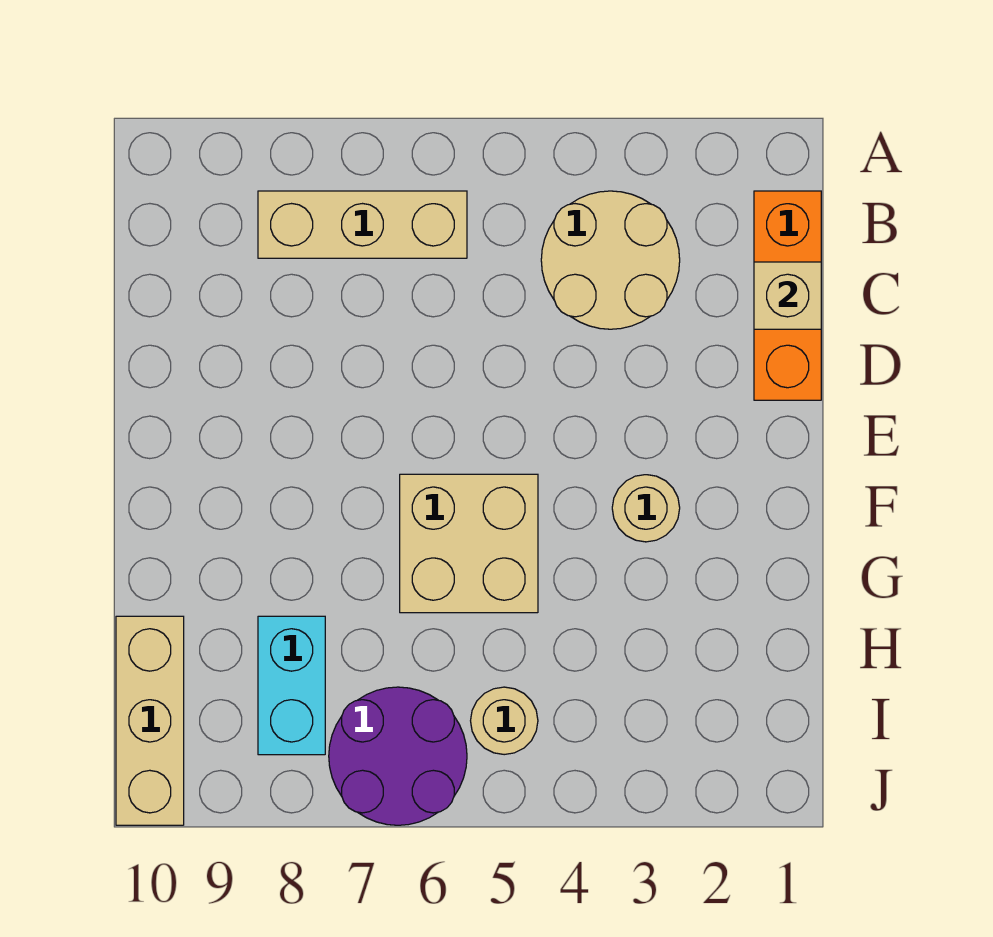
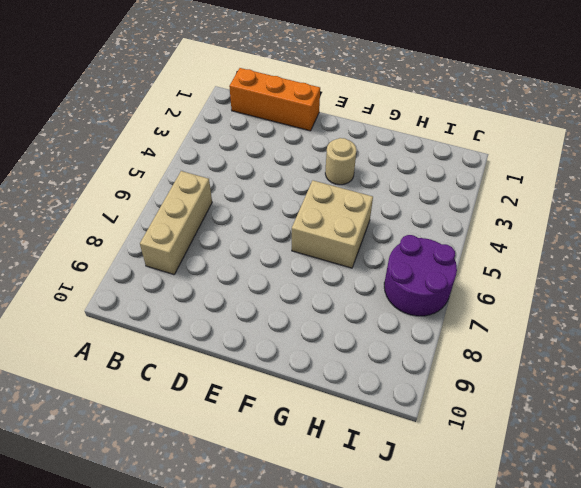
none -> tan 2x2 round brick [541,191,680,329]
none -> cyan 1x2 brick [258,616,325,755]

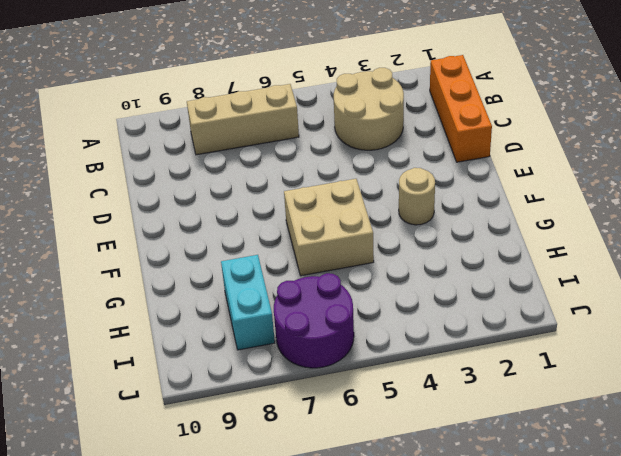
none -> tan 1x3 brick [116,616,184,825]
none -> tan 1x1 round brick [471,687,538,755]

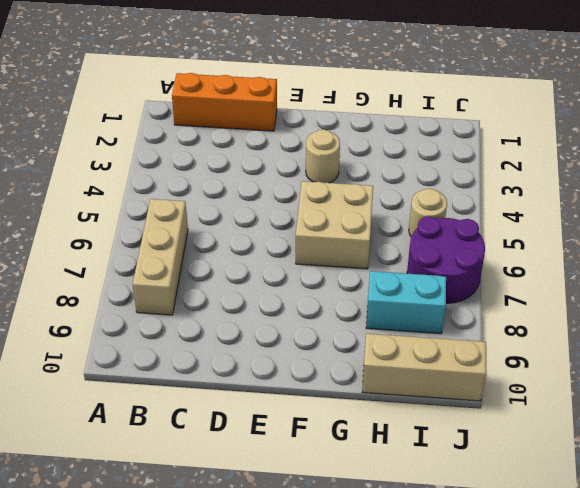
none -> tan 2x2 round brick [541,191,680,329]
none -> tan 1x1 brick [754,262,821,329]

